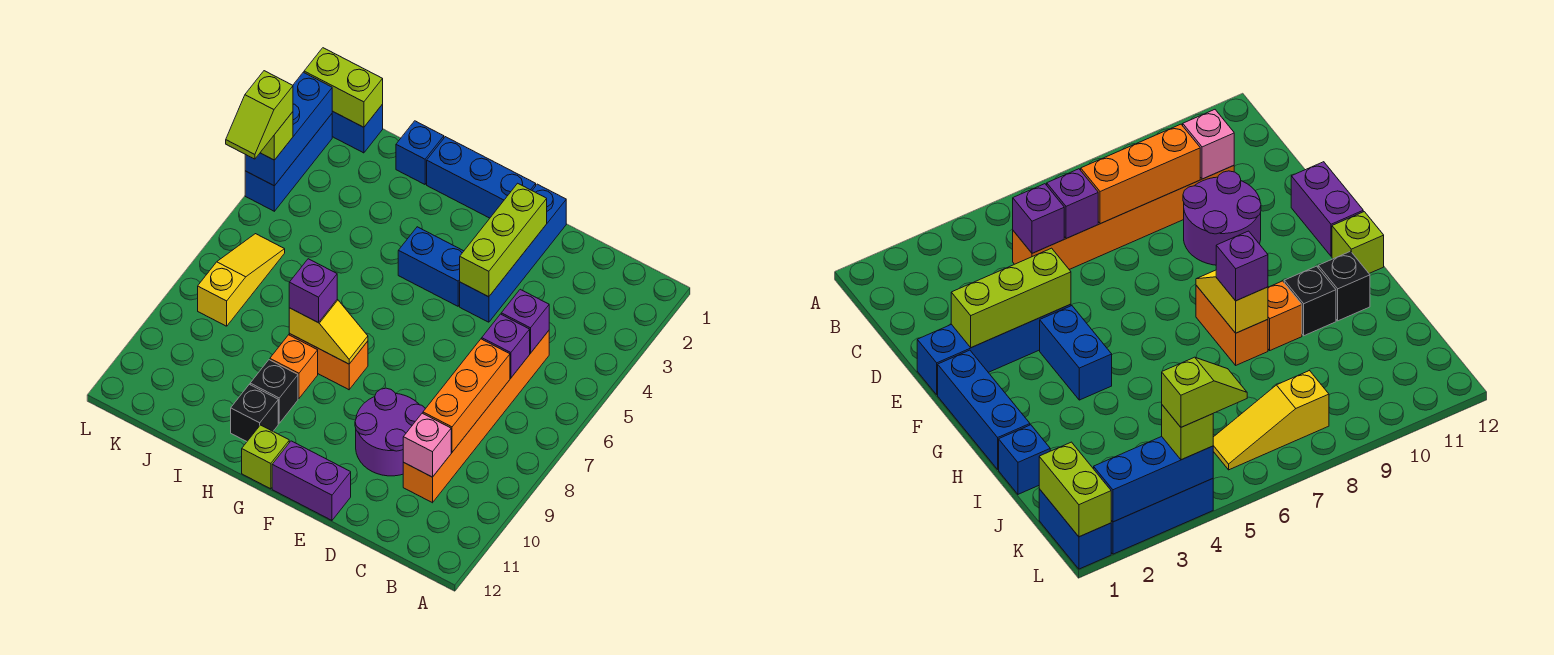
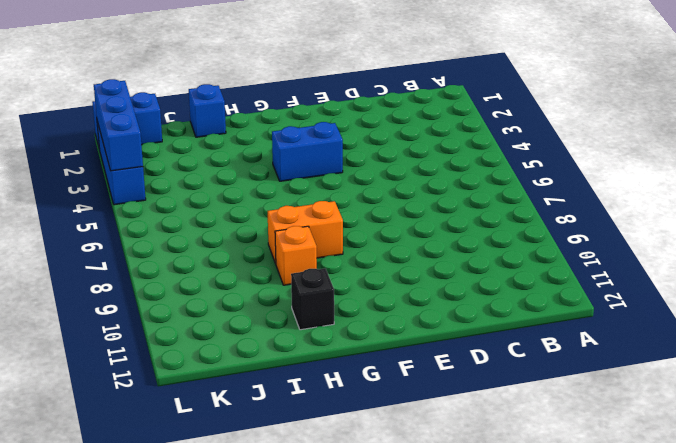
none -> orange 1x6 brick [403,331,549,503]
none -> purple 2x2 round brick [355,388,426,476]
none -> blue 1x4 brick [460,184,566,322]

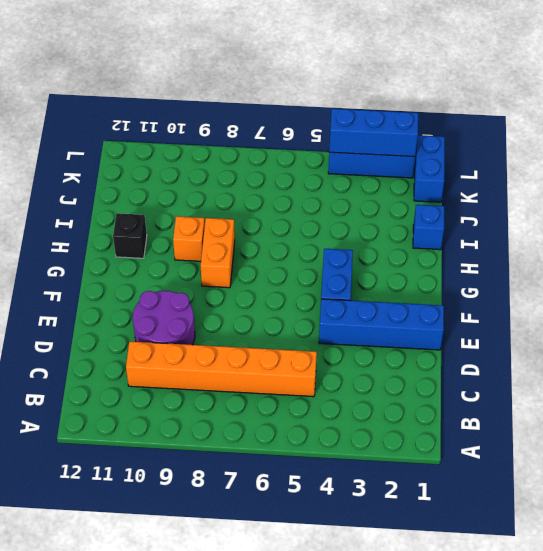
none -> purple 1x2 brick [272,441,351,520]
none -> blue 1x3 brick [427,137,536,218]
none -> lime 1x1 brick [242,425,289,489]

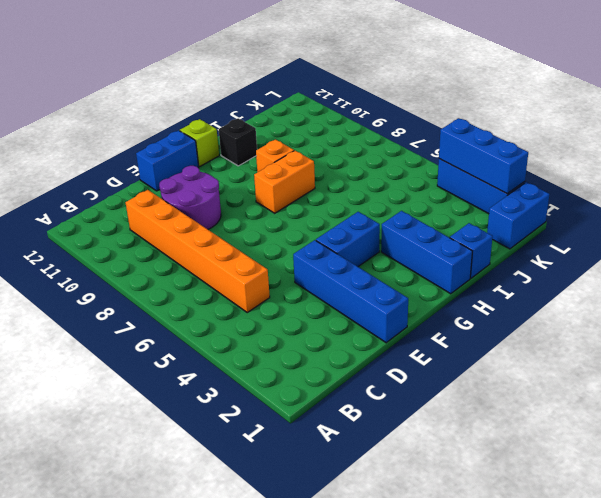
blue 1x2 brick [136,130,199,191] -> purple 1x2 brick [272,441,351,520]
blue 1x3 brick [381,211,472,294] -> blue 1x3 brick turned to [427,137,536,218]
none -> black 1x1 brick [250,360,298,423]
none -> yellow 1x3 slope [198,234,285,326]
none -> purple 1x1 brick [501,289,549,353]

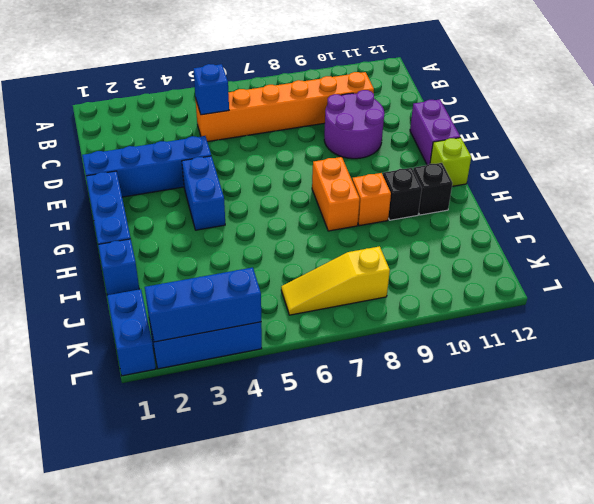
blue 1x1 brick [193,64,229,115] -> purple 1x1 brick [501,289,549,353]
none -> purple 1x1 brick [482,314,530,378]
none -> orange 1x3 brick [423,339,510,452]
none -> pink 1x1 brick [403,413,451,477]

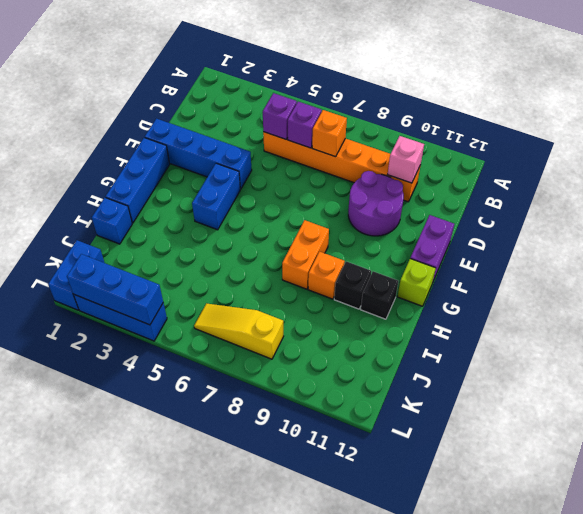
orange 1x1 brick [312,110,347,157] -> orange 1x3 brick [423,339,510,452]
none -> lime 1x3 brick [460,183,547,297]
none -> yellow 1x2 slope [289,300,368,364]
none -> lime 1x2 brick [304,48,383,127]

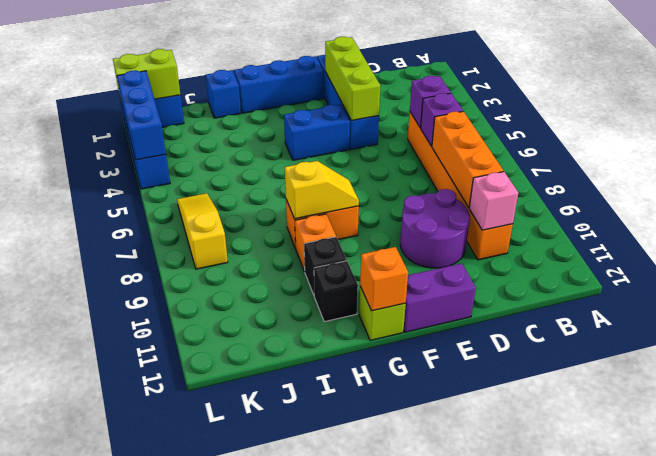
orange 1x1 brick [360,247,408,311] -> none
none -> purple 1x1 brick [289,259,337,323]
none -> lime 1x1 brick [260,112,293,160]
none -> lime 1x2 slope [226,71,293,159]

